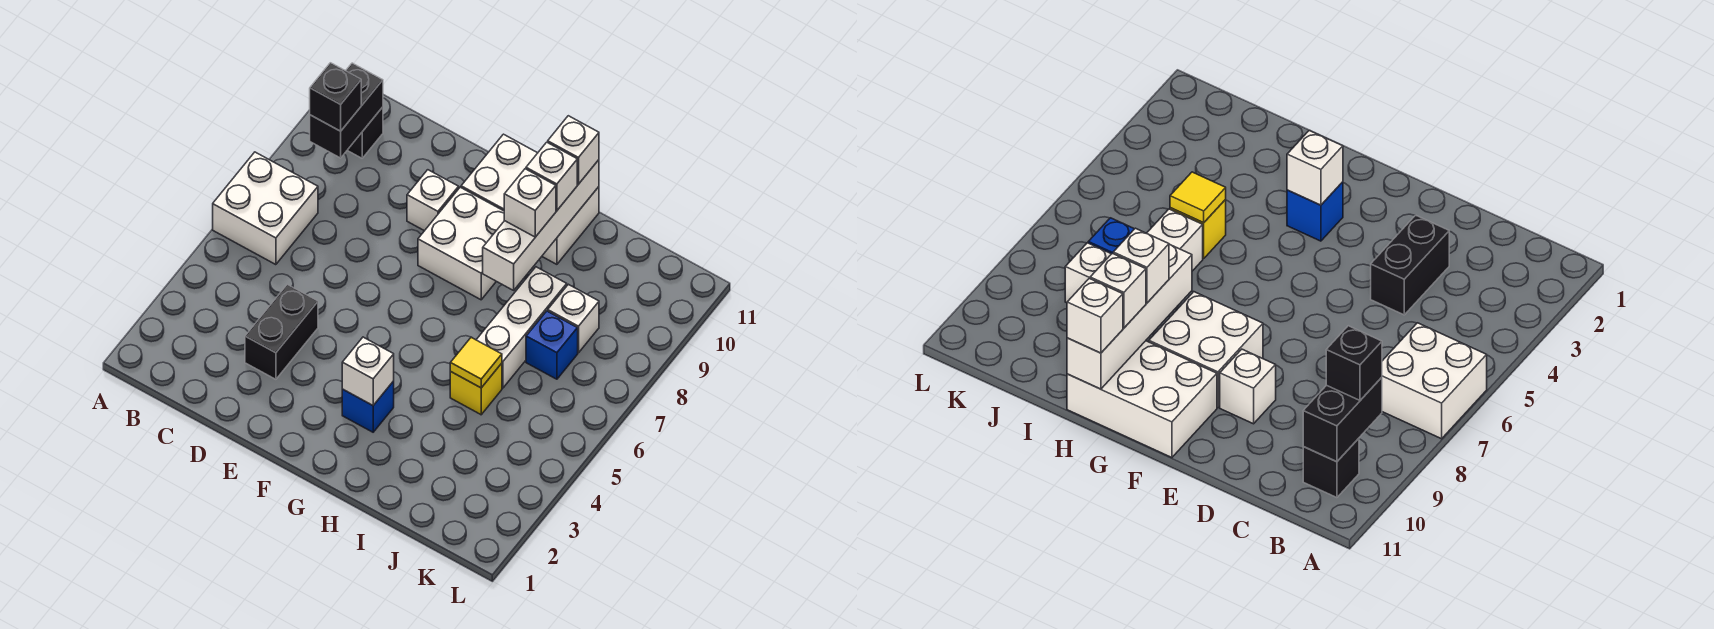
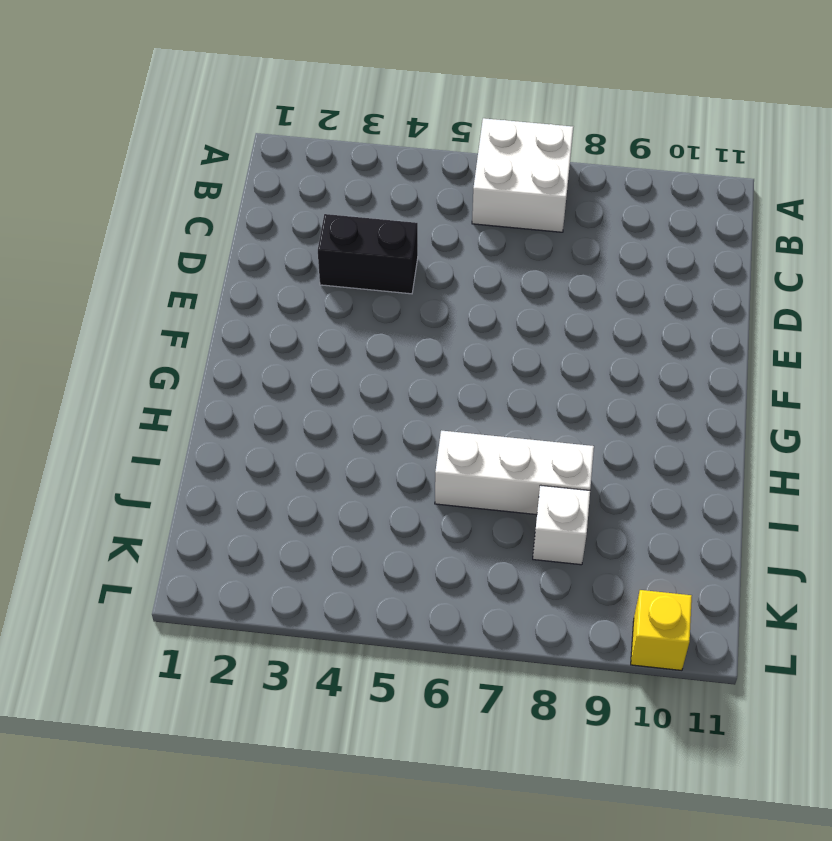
yellow 1x1 brick [631,590,692,670] -> yellow 1x1 brick moved to [450,363,502,415]
none -> black 1x1 brick [347,107,383,158]
none -> white 1x1 brick [407,170,459,231]
none -> white 2x2 brick [418,187,504,300]

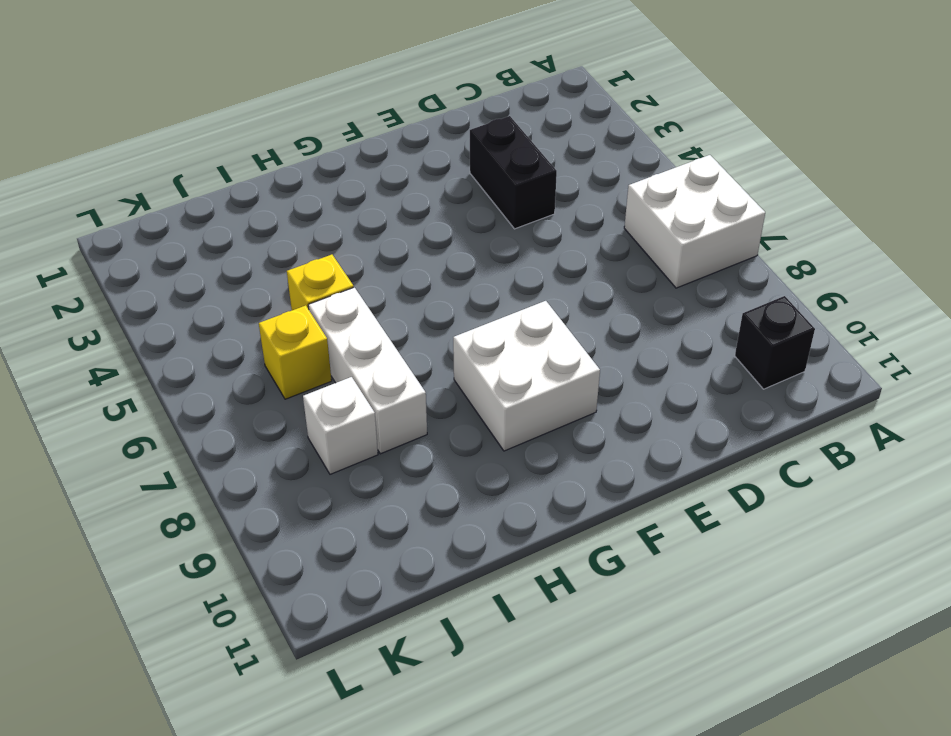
yellow 1x1 brick [259,305,332,399] -> none
none -> white 1x1 brick [407,170,459,231]
none -> white 2x3 brick [461,134,599,264]
none -> blue 1x1 brick [342,381,394,432]

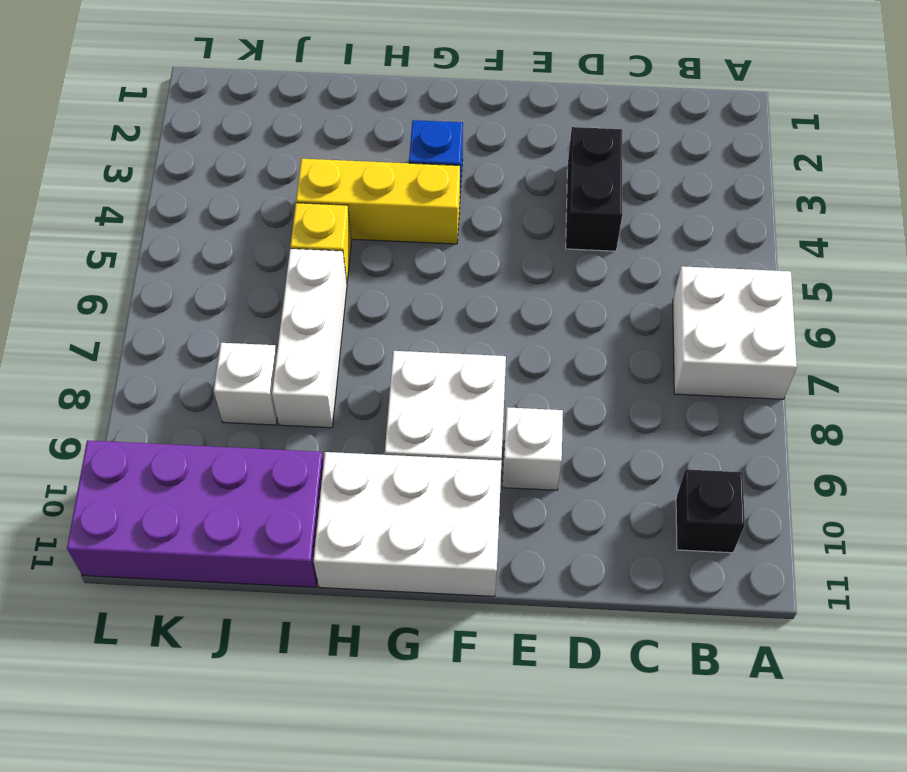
yellow 1x3 brick [296,159,460,244] -> none
purple 2x4 brick [67,440,324,587] -> none
none -> blue 1x1 brick [526,311,578,379]
none -> black 1x2 brick [310,63,383,158]
none -> white 1x1 brick [342,337,394,405]

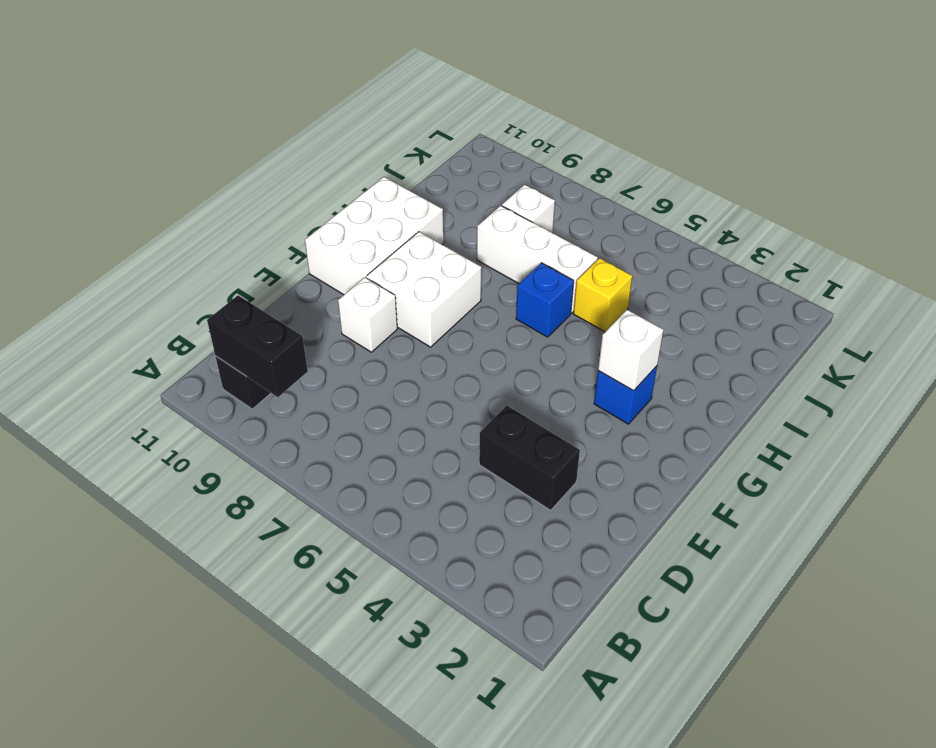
blue 1x1 brick [516,263,574,337] -> blue 1x1 brick moved to [526,311,578,379]
none -> white 2x2 brick [213,152,318,265]
none -> white 1x4 brick [483,160,599,290]
none -> yellow 1x1 tile [450,337,502,388]

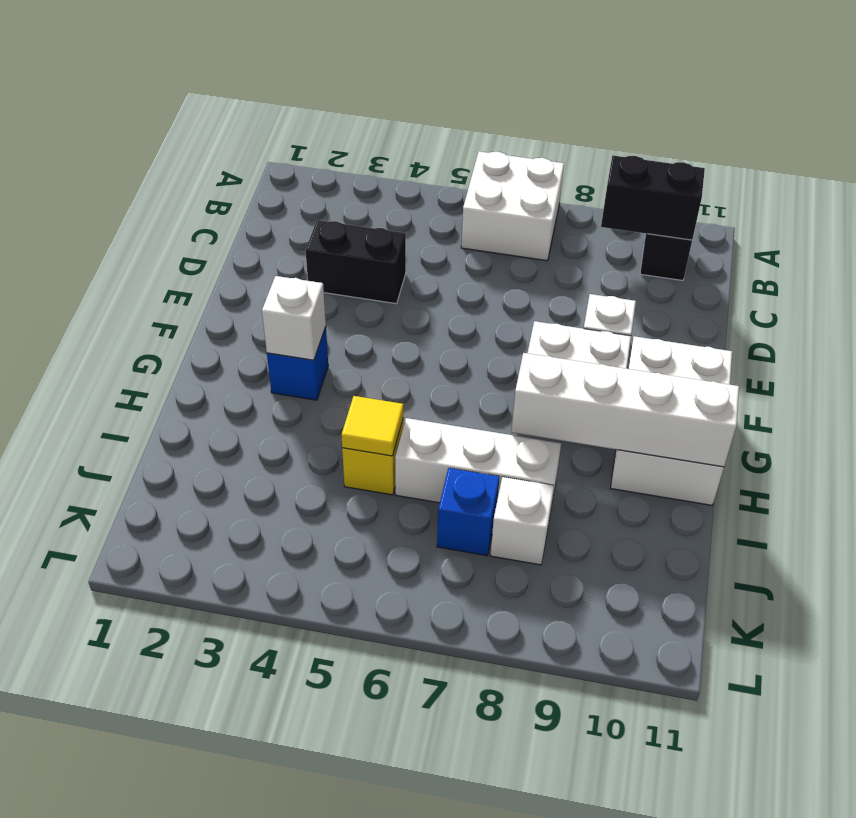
none -> black 1x1 brick [310,63,361,131]
none -> white 1x1 brick [504,169,556,237]
none -> white 1x1 brick [526,142,577,211]

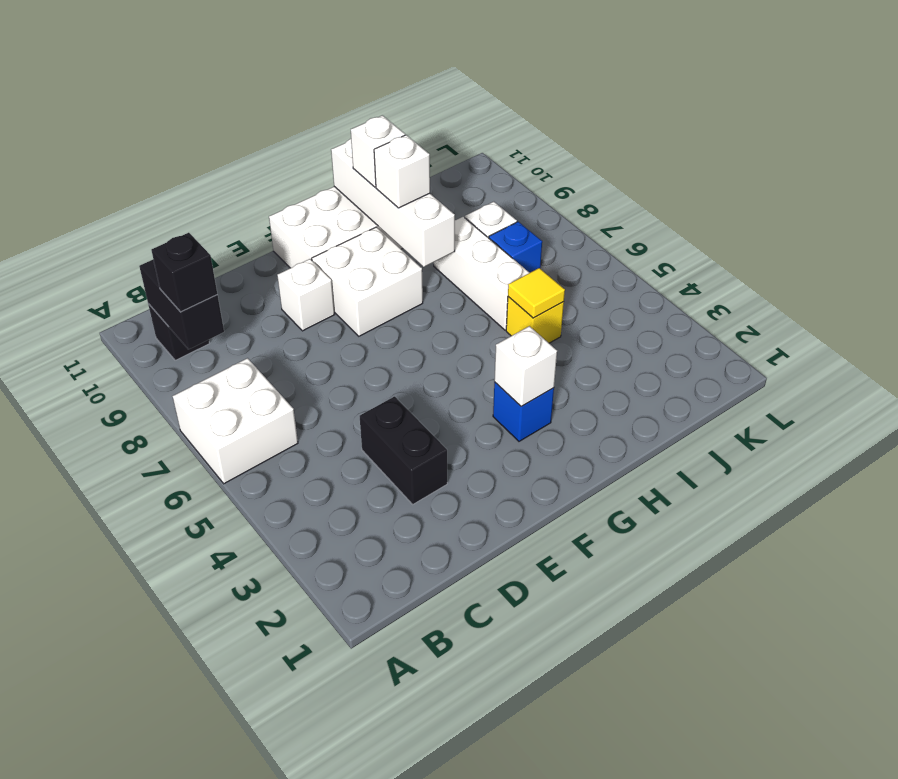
none -> white 1x1 brick [548,116,599,184]

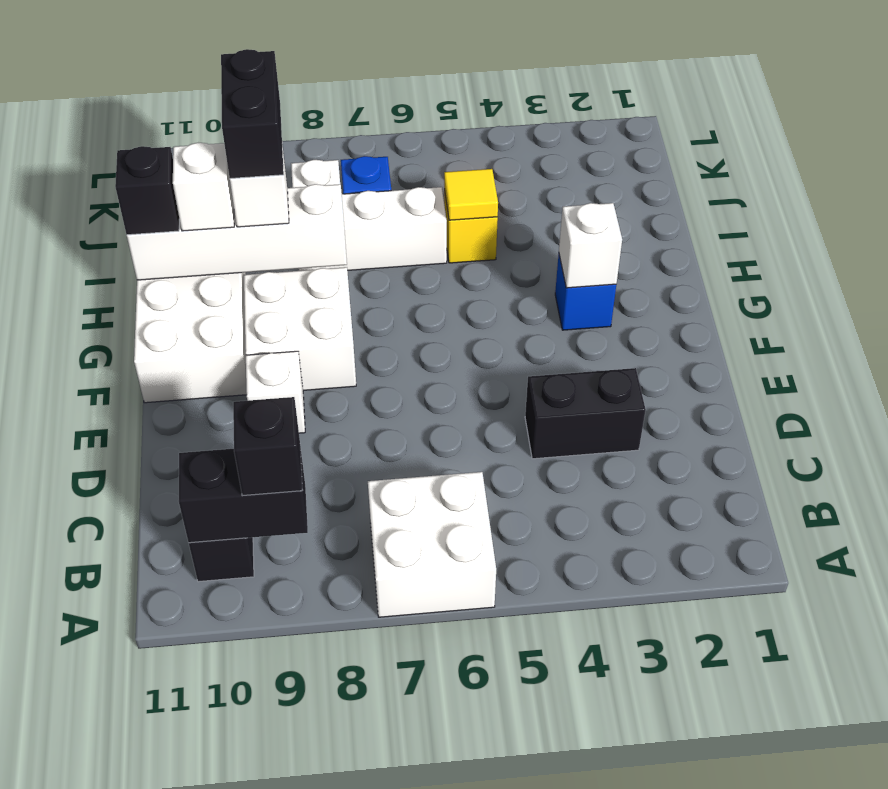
black 1x2 brick [221,49,284,179] -> none
black 1x1 brick [115,146,179,235] -> white 1x1 brick [548,116,599,184]

